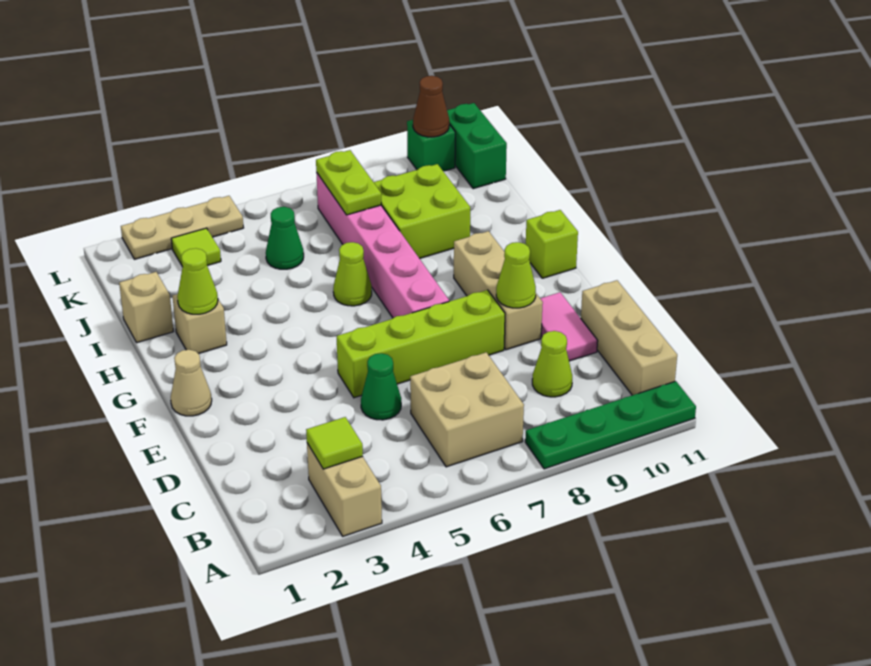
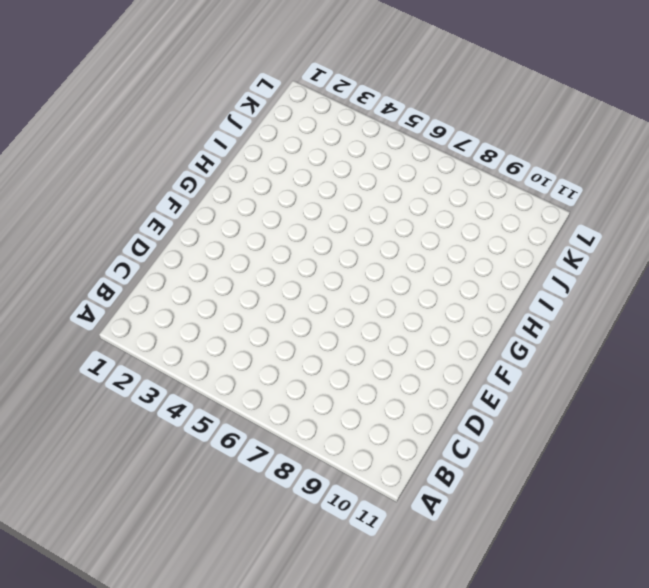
none -> tan 1x2 brick [307,443,382,536]
none -> green 1x4 plate [525,381,696,469]
none -> tan 2x2 brick [410,352,524,467]

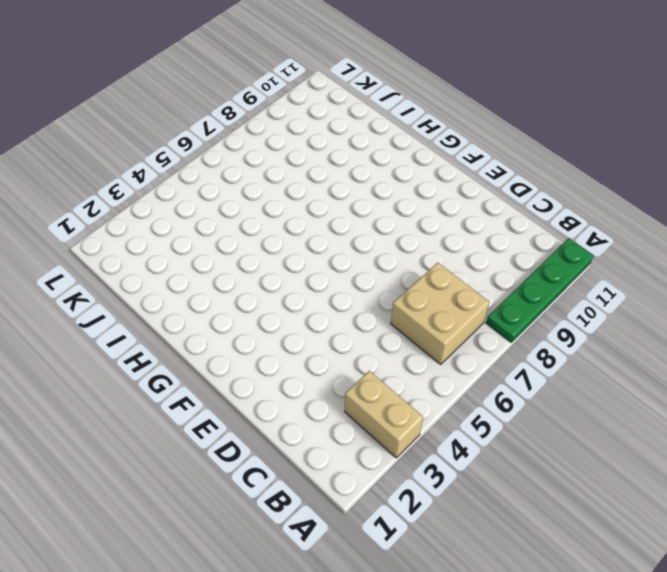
none -> tan 1x3 brick [581,280,677,395]
none -> lime 1x1 cone [532,331,572,397]
none -> green 1x1 cone [361,353,401,420]

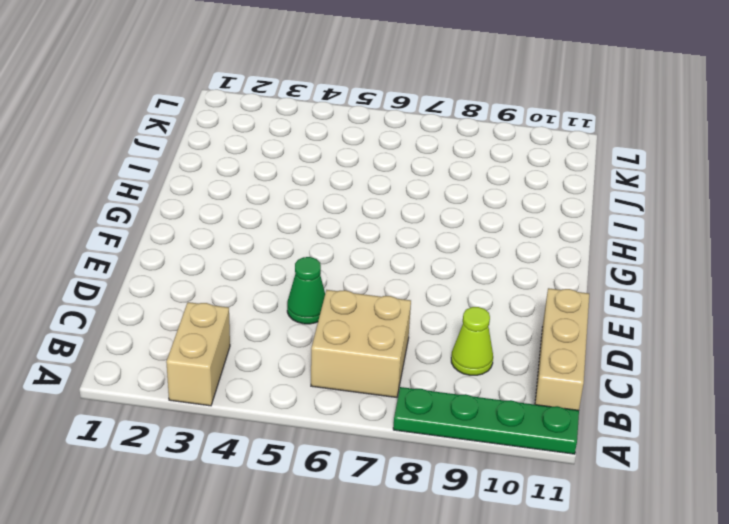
none -> pink 1x2 tile [540,292,598,361]
none -> lime 1x4 brick [337,290,505,398]
none -> tan 1x3 brick [454,231,543,350]

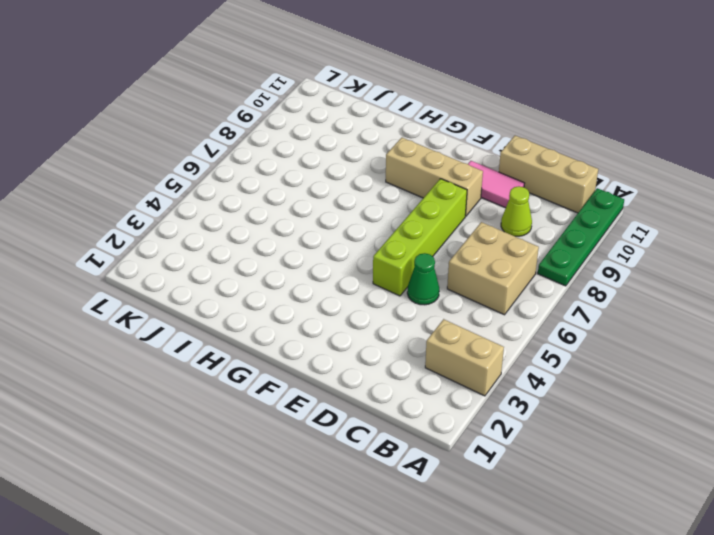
none -> tan 1x1 cone [171,350,212,416]
none -> pink 1x6 brick [316,172,449,318]
none -> lime 1x1 brick [526,210,578,278]

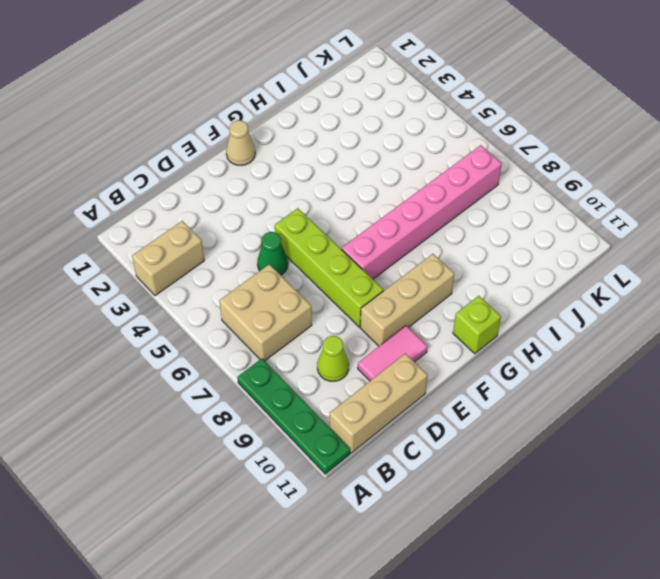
none -> tan 1x1 brick [173,294,227,354]
none -> lime 1x1 cone [333,242,372,306]
none -> tan 1x1 brick [119,272,174,343]

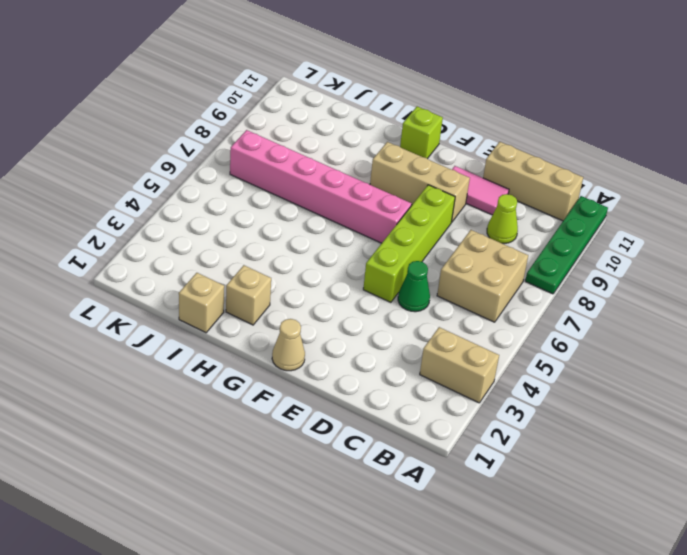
none -> lime 1x1 cone [333,242,372,306]
none -> lime 2x2 brick [374,164,470,259]
none -> green 1x1 cone [266,207,304,269]

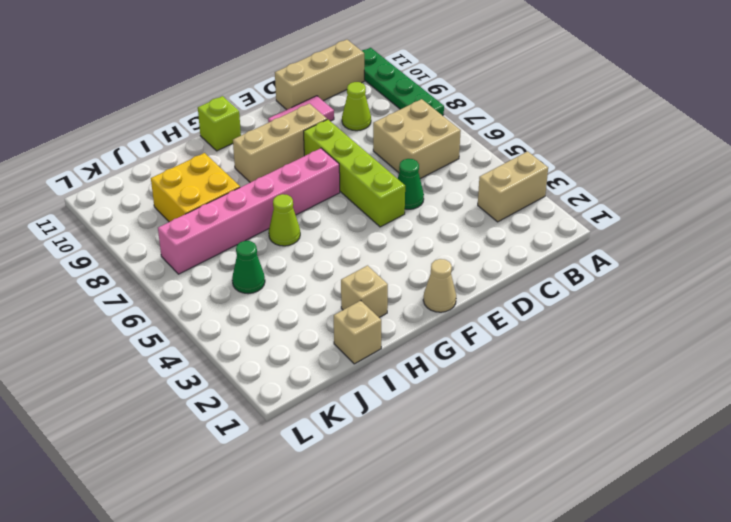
yellow 2x2 brick [151,153,240,222] -> lime 2x2 brick [374,164,470,259]
none -> lime 1x1 tile [171,228,221,266]
none -> green 1x2 brick [447,103,507,189]
none -> tan 1x3 plate [121,196,244,259]

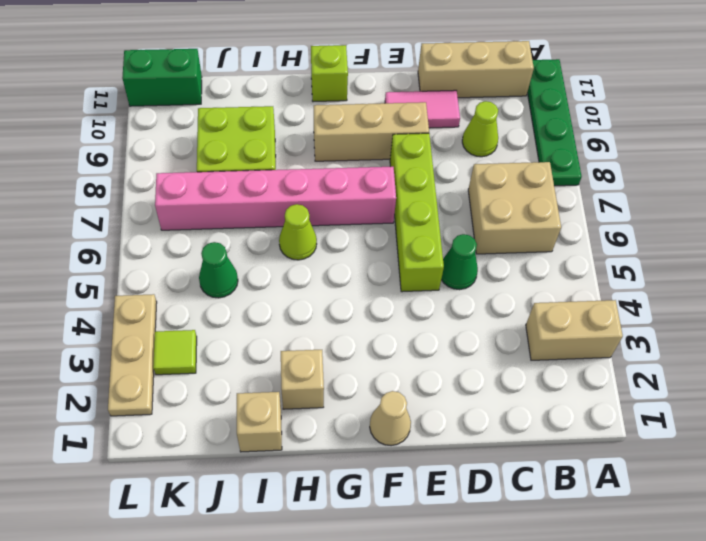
none -> green 1x1 brick [407,120,455,171]
none -> lime 1x1 tile [306,417,363,469]
none -> lime 1x1 cone [496,242,536,308]

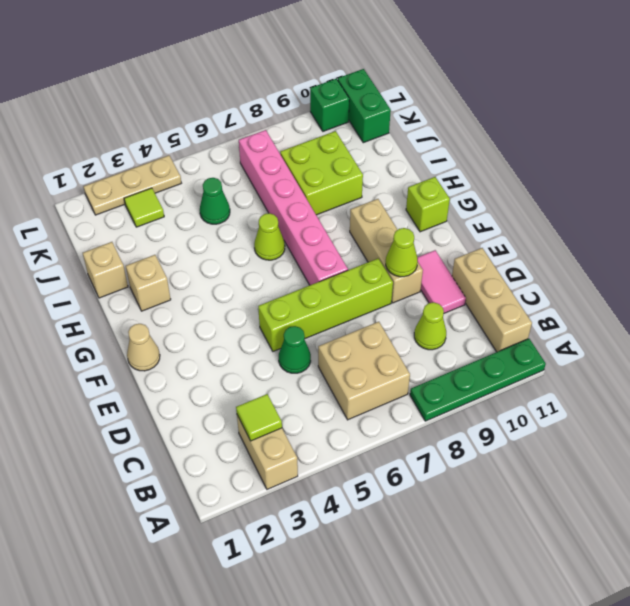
none -> lime 1x1 cone [177,248,218,314]
none -> lime 1x2 plate [316,150,381,215]
none -> brown 1x1 cone [413,76,449,137]

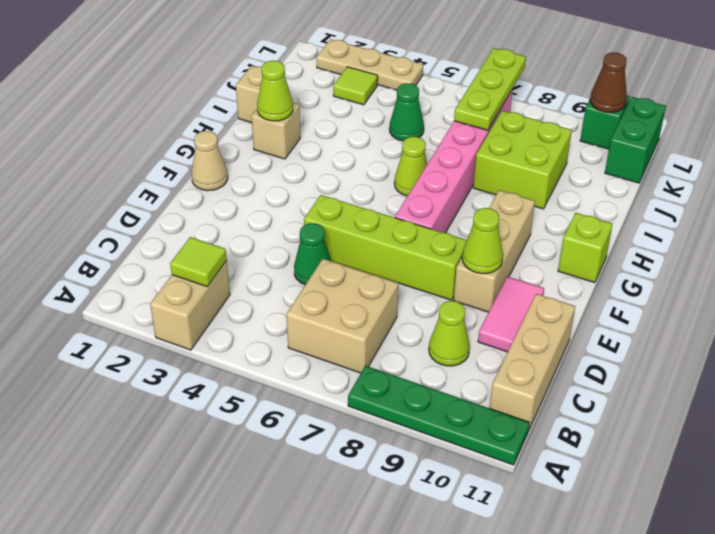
lime 1x3 plate [454,48,526,130] -> lime 1x2 plate [316,150,381,215]

